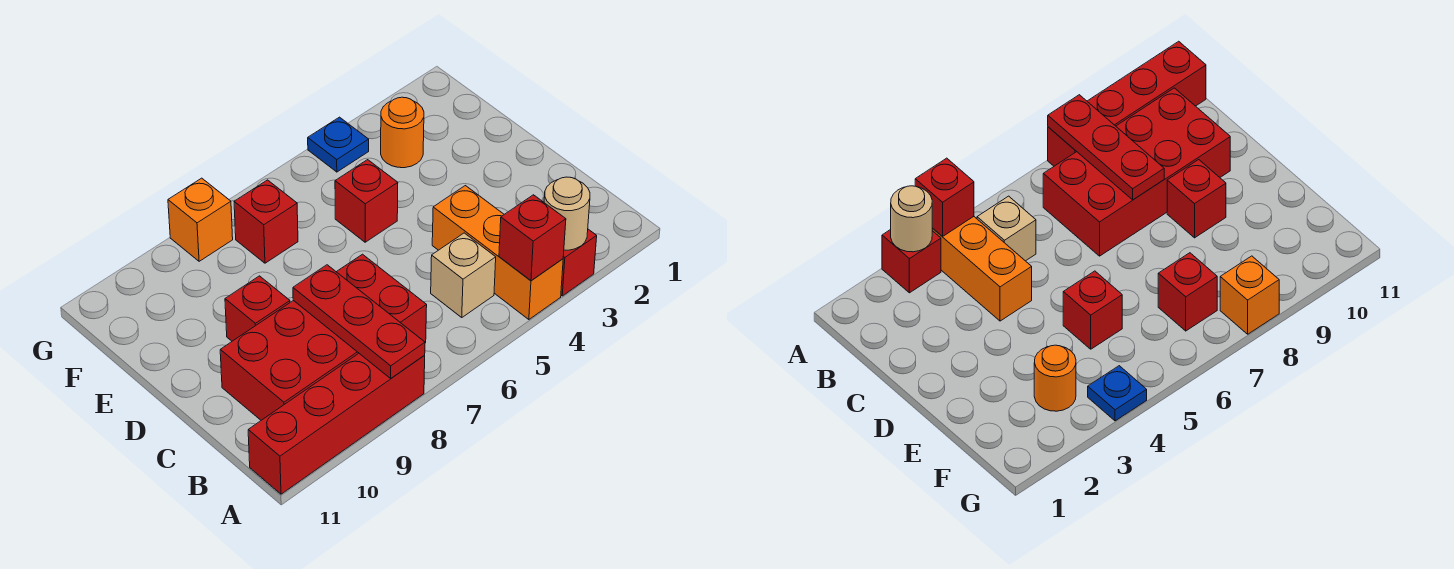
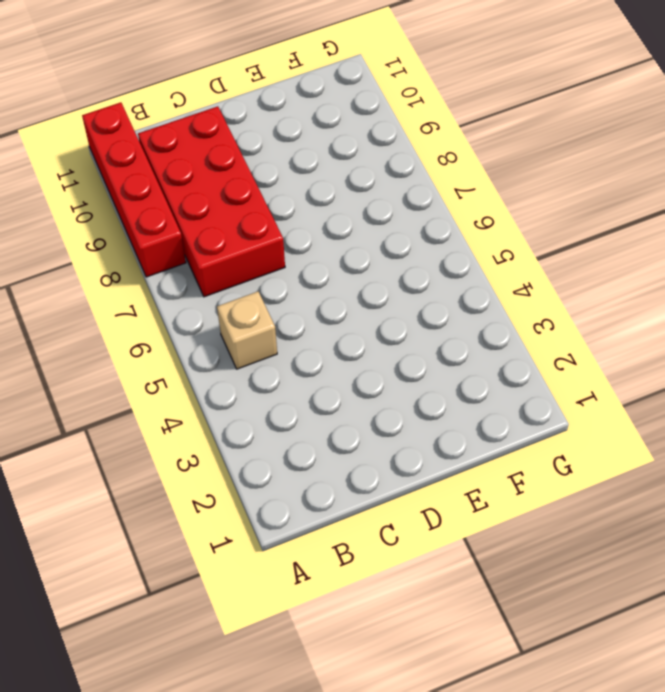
none -> red 1x1 brick [561,229,597,296]
none -> orange 1x3 brick [432,186,563,320]
none -> red 1x1 brick [225,276,290,341]

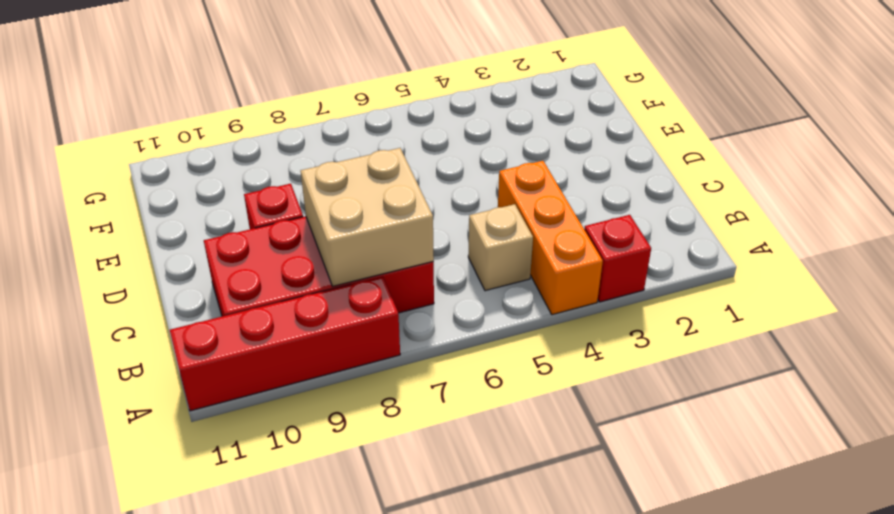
tan 2x2 brick [301,148,434,286] -> red 1x3 plate [293,265,425,378]
none -> red 1x1 brick [335,160,398,242]
none -> orange 1x1 round brick [381,97,424,168]
none -> red 1x1 brick [234,180,298,263]

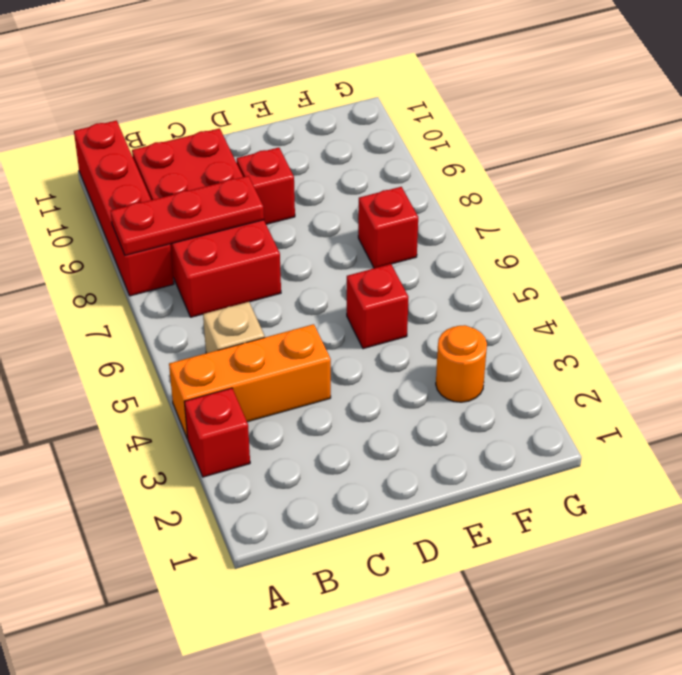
none -> blue 1x1 plate [308,117,369,172]
none -> orange 1x1 brick [168,178,233,261]
none -> tan 1x1 round brick [544,177,590,250]

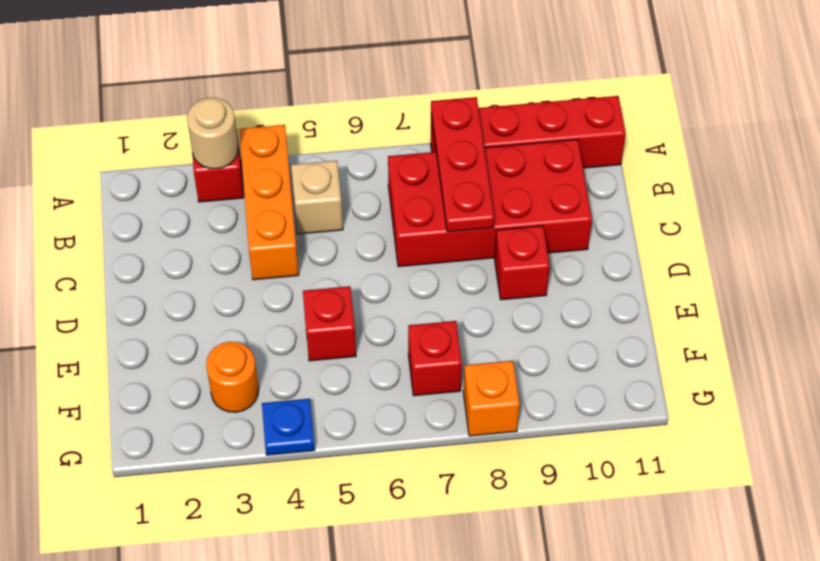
none -> red 1x1 brick [499,195,566,281]

